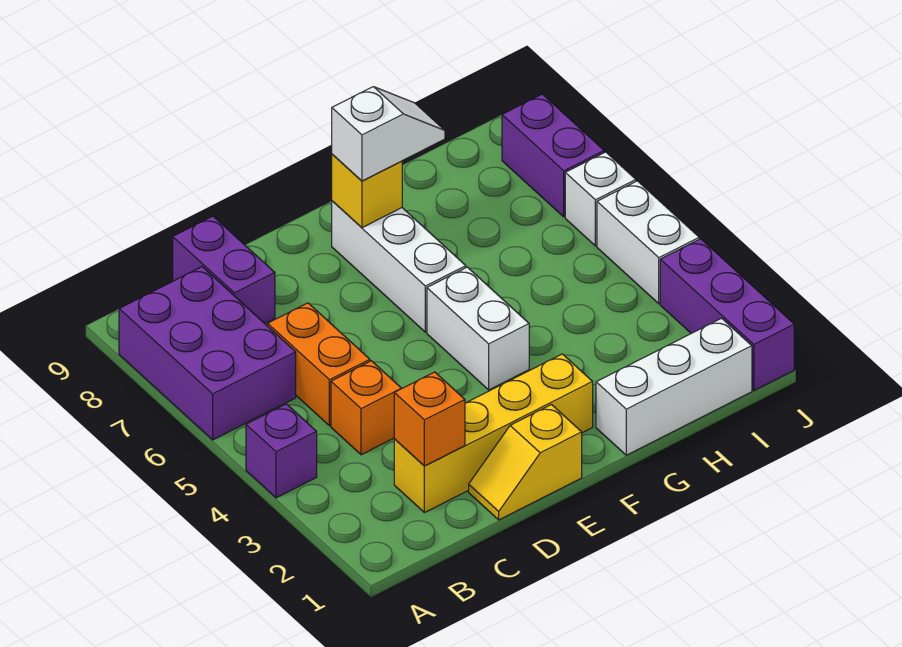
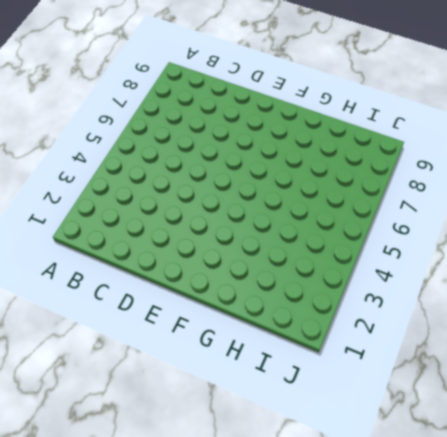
none -> purple 1x1 brick [246,404,317,498]
none -> purple 2x3 brick [119,267,296,440]
none -> yellow 1x4 brick [394,354,593,513]

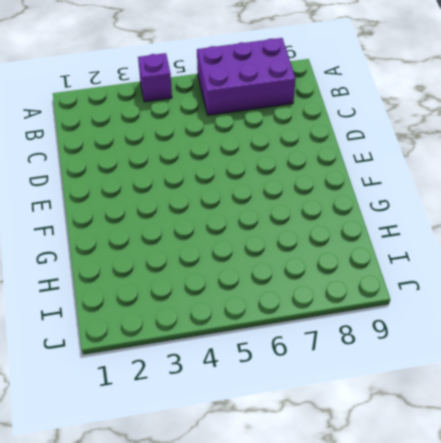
none -> yellow 1x4 brick [394,354,593,513]
none -> orange 1x1 brick [331,361,402,455]
none -> orange 1x2 brick [268,303,370,426]

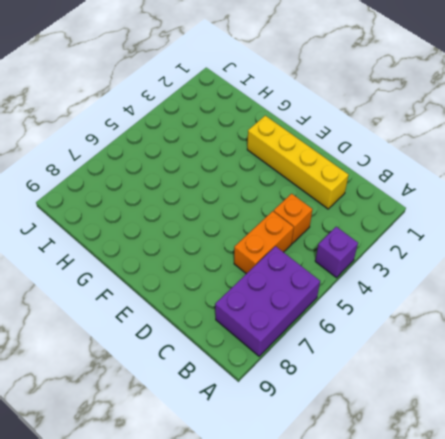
none -> purple 1x2 brick [173,216,275,323]
none -> yellow 1x2 slope [469,405,582,520]
none -> white 1x2 brick [427,267,529,390]

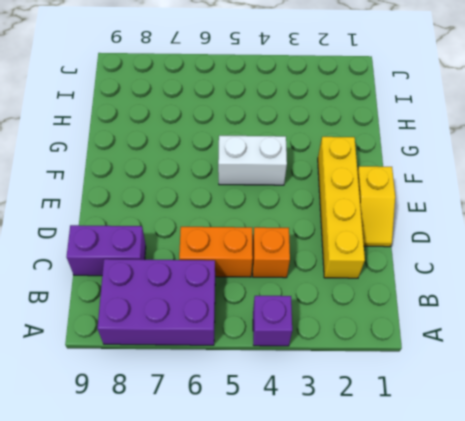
none -> white 1x3 brick [332,201,466,332]
none -> white 1x3 brick [596,318,752,455]
none -> purple 1x3 brick [660,239,794,391]

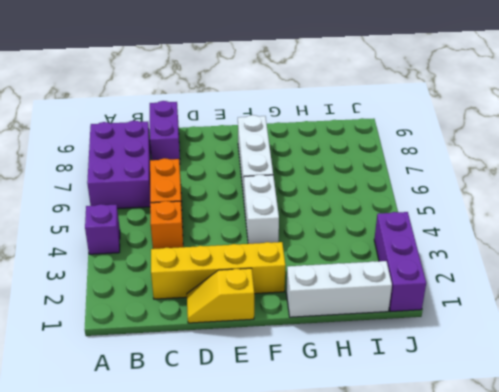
none -> white 1x2 brick [597,181,699,304]
none -> white 1x1 brick [565,152,636,246]
none -> purple 1x2 brick [502,94,604,217]

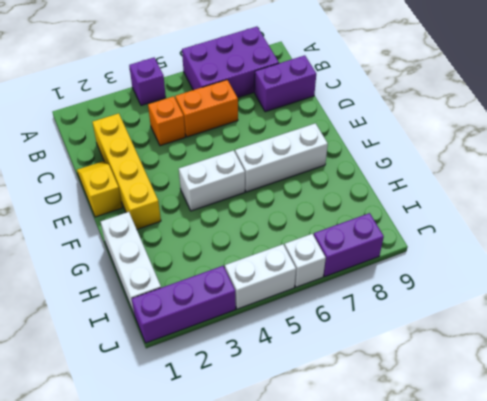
none -> orange 1x1 brick [394,372,465,466]
none -> yellow 1x1 brick [332,154,402,228]
none -> white 1x2 slope [332,87,445,181]

